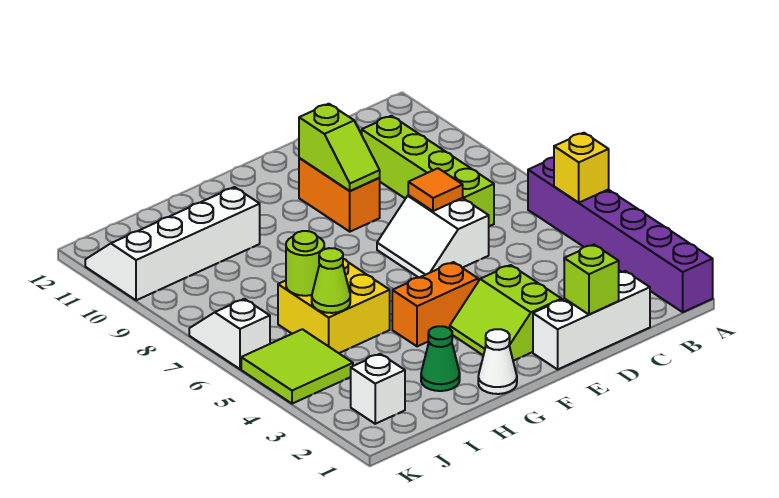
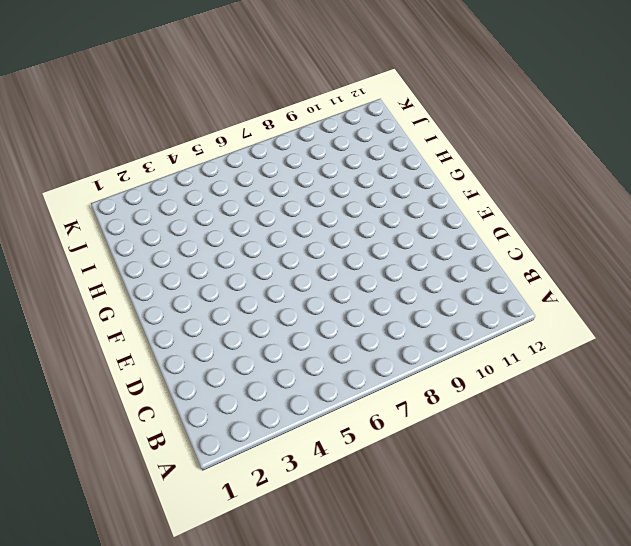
none -> purple 1x6 brick [528,157,713,312]
none -> white 1x3 brick [533,271,650,369]
none -> lime 1x4 brick [362,116,494,226]

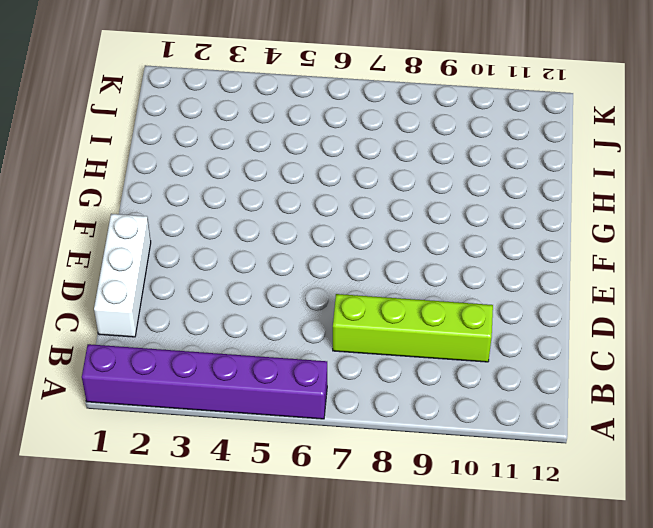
none -> white 2x2 slope [377,195,489,278]
none -> lime 2x2 slope [450,265,561,361]
none -> orange 1x2 brick [299,158,380,232]

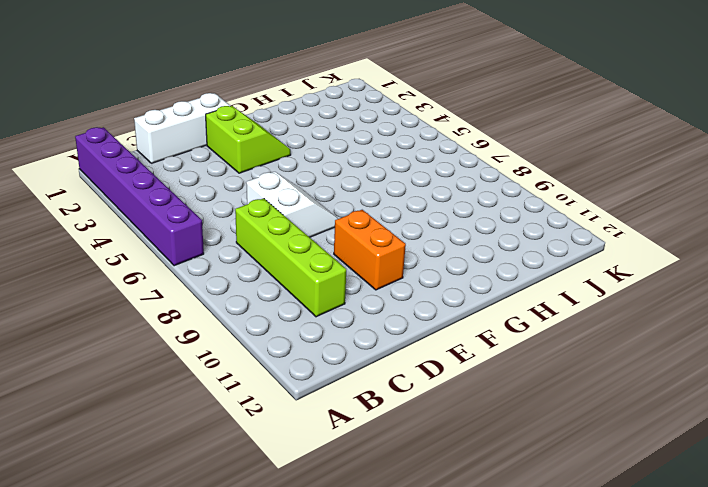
none -> orange 1x2 brick [392,262,478,346]
none -> white 1x1 cone [478,329,517,394]
none -> green 1x1 cone [421,326,460,391]

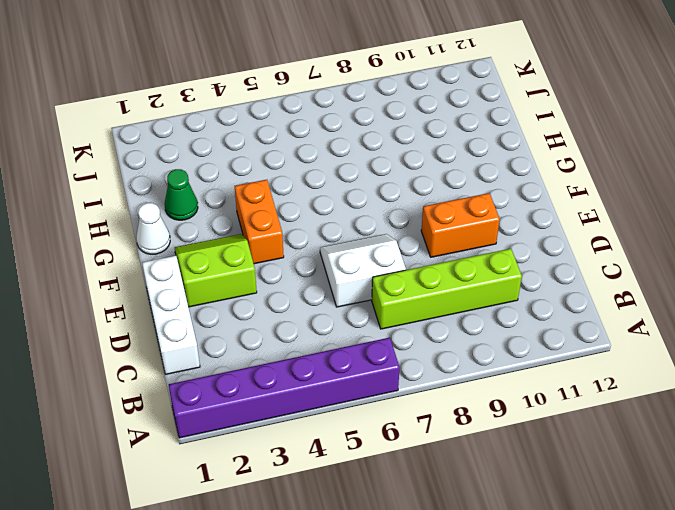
none -> yellow 2x2 brick [278,259,390,353]
none -> white 2x4 slope [85,187,260,300]
none -> white 1x1 brick [351,354,405,424]

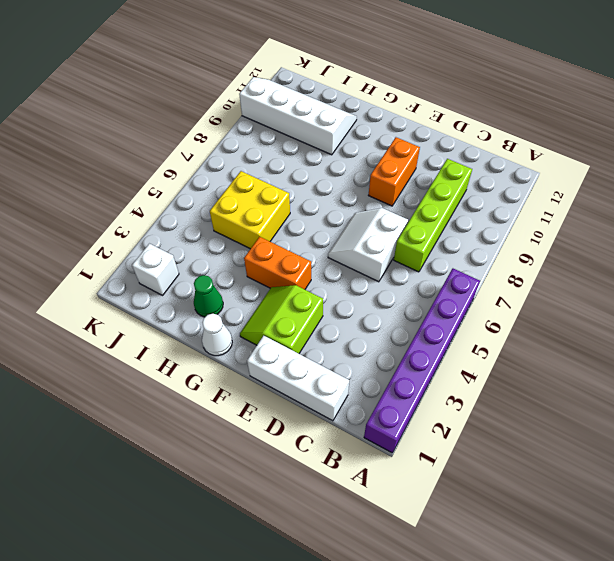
none -> lime 2x2 tile [241,329,353,404]
none -> white 1x2 slope [189,299,270,369]
none -> yellow 1x1 brick [554,133,609,203]

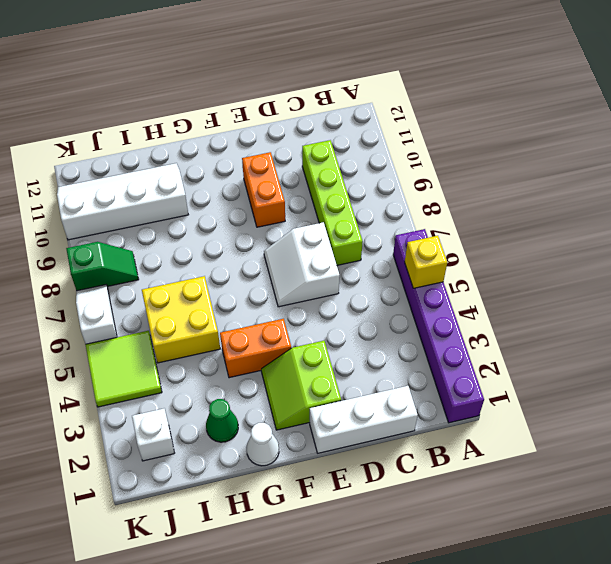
green 1x2 slope [66,242,139,291] -> none
none -> lime 1x1 brick [564,245,619,315]
none -> orange 1x1 tile [408,168,463,211]
none -> lime 1x2 slope [299,104,380,191]

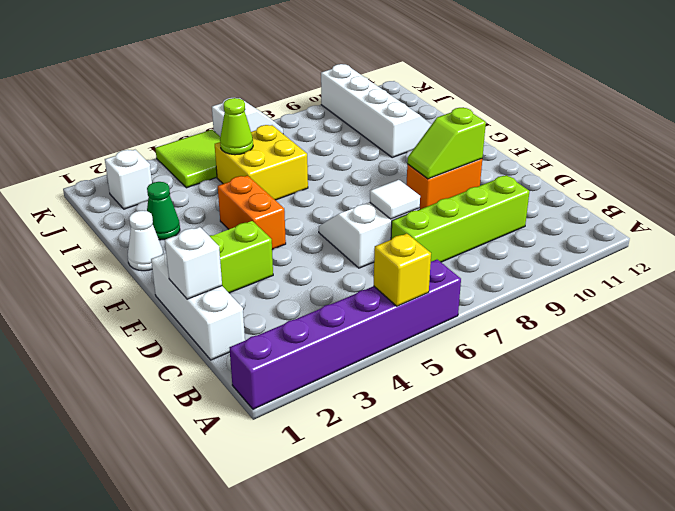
white 1x1 brick [165,227,222,299] -> lime 1x1 brick [564,245,619,315]
white 1x1 tile [370,180,420,219] -> orange 1x1 tile [408,168,463,211]
none -> lime 1x1 round brick [286,231,324,296]

